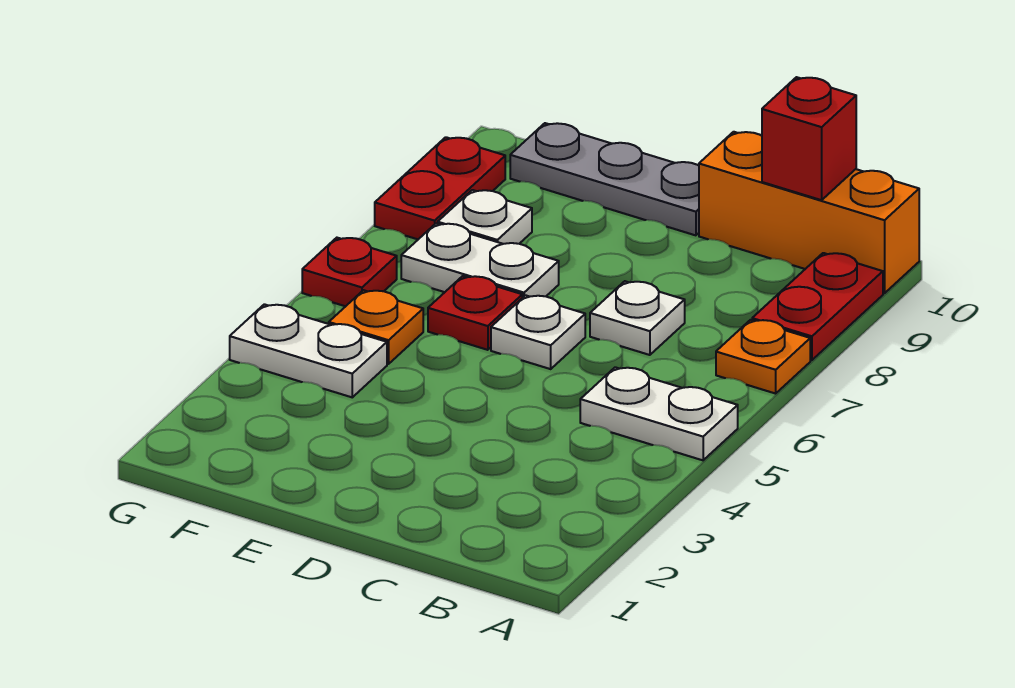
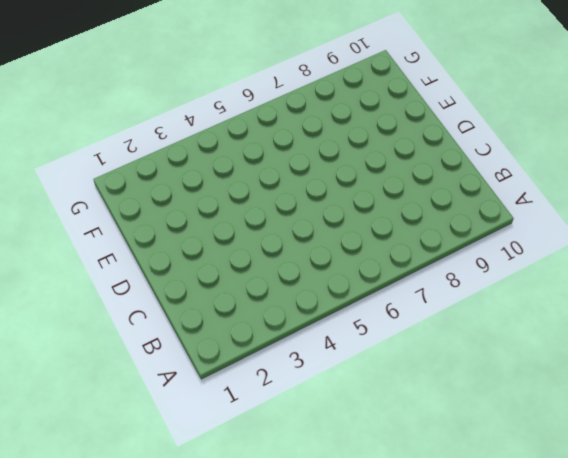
none -> white 1x2 plate [580,367,738,460]
none -> orange 1x1 plate [716,320,810,394]
none -> red 1x2 plate [752,253,883,360]

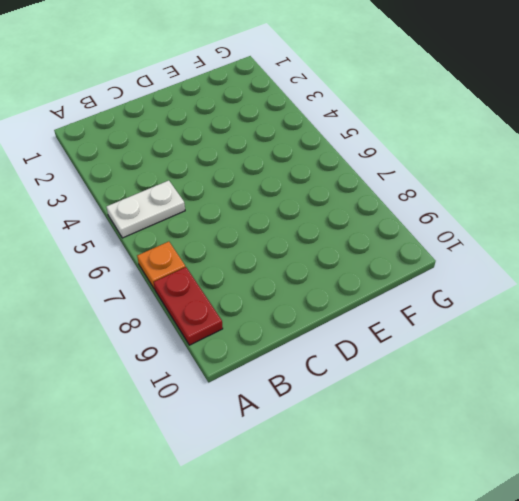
none -> orange 1x3 brick [699,132,919,293]
none -> white 1x1 plate [590,281,685,355]
none -> white 1x1 plate [491,295,585,369]

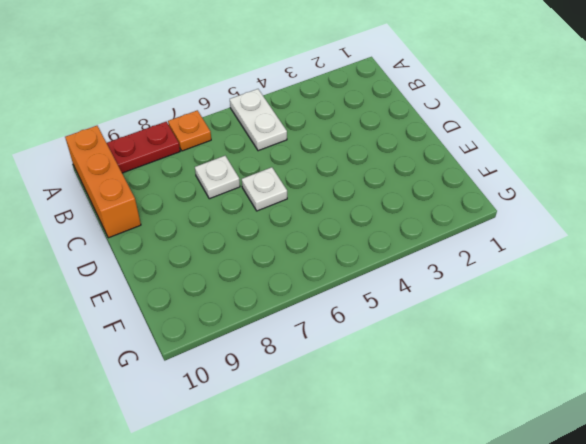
none -> grey 1x3 plate [510,123,699,235]
none -> red 1x1 plate [428,276,522,350]
none -> white 1x2 plate [401,223,559,298]

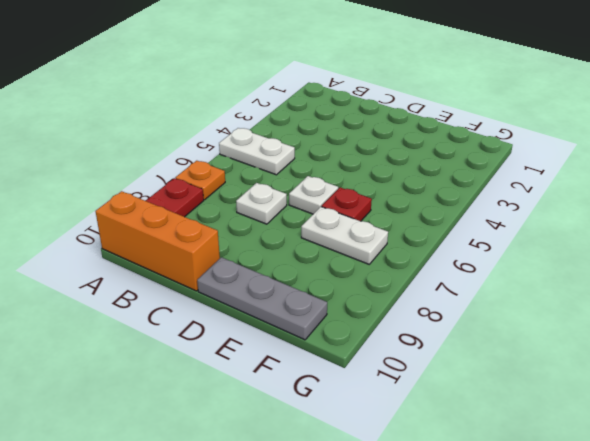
none -> white 1x2 plate [230,304,387,397]
none -> orange 1x1 plate [329,290,423,364]
none -> white 1x1 plate [438,190,532,244]

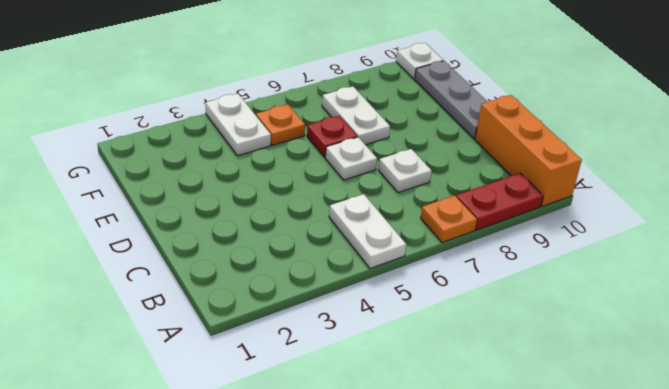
white 1x1 plate [396,43,443,79] -> white 1x1 plate moved to [438,190,532,244]
none -> red 1x1 plate [302,238,397,306]
none -> red 1x2 plate [375,137,505,239]
none -> red 1x1 brick [762,77,856,200]

